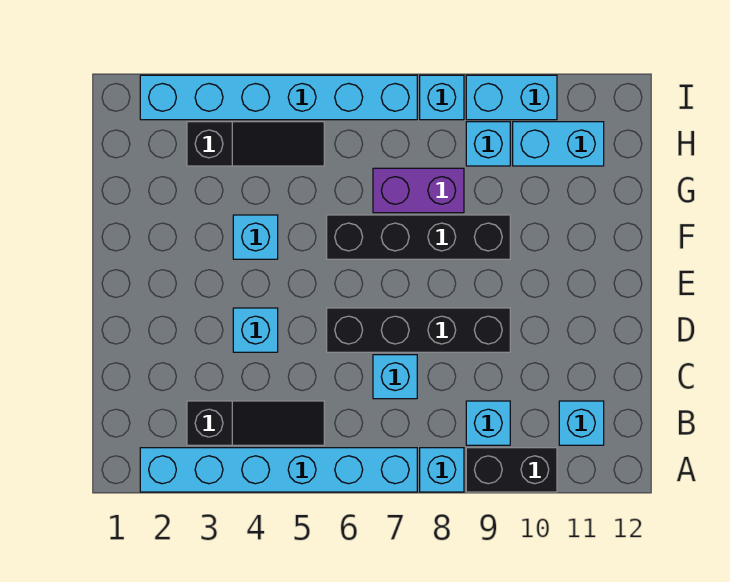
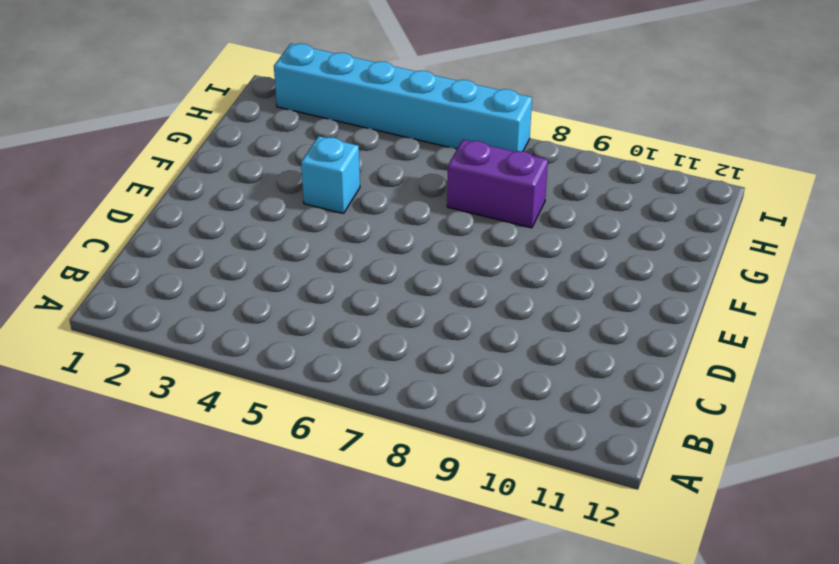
none -> cyan 1x6 brick [140,448,417,492]
none -> cyan 1x1 brick [420,448,464,492]
none -> black 1x2 brick [466,448,557,492]

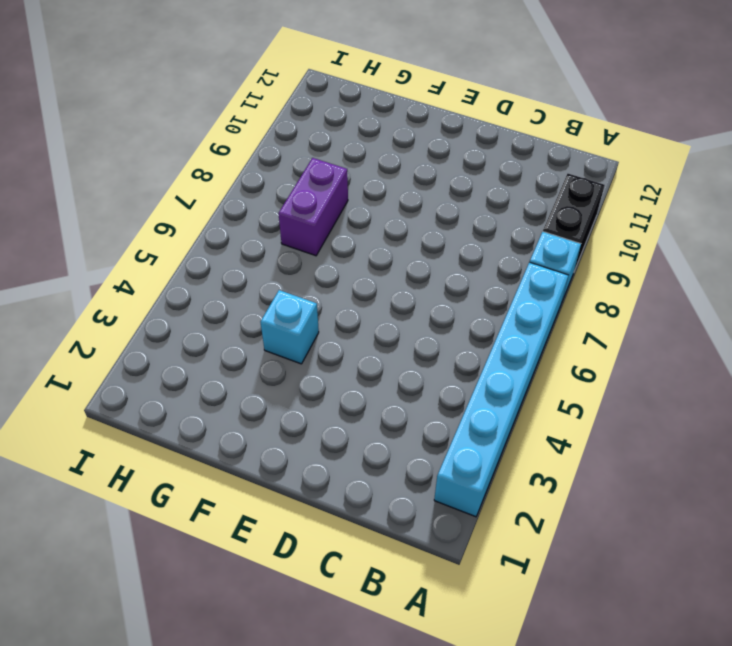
none -> black 1x3 slope [187,401,324,445]
none -> cyan 1x1 brick [466,401,510,445]
none -> cyan 1x1 brick [559,401,604,445]

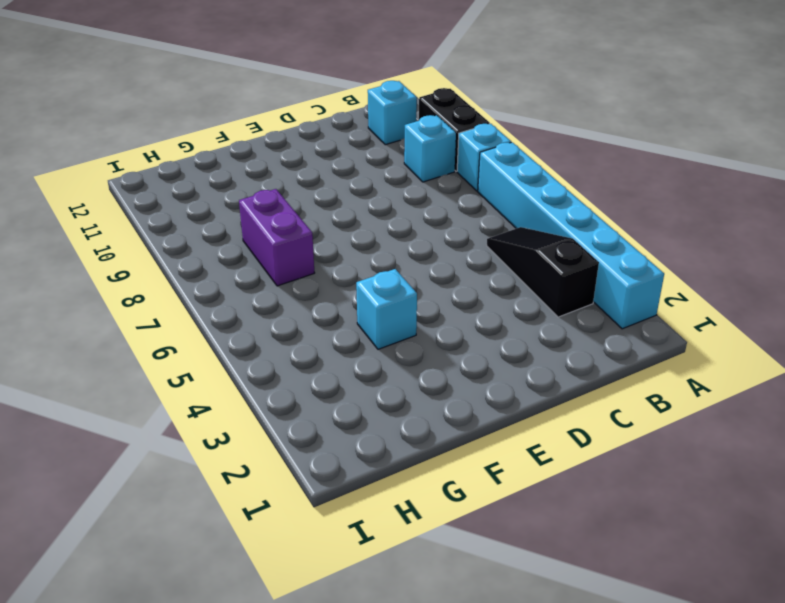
none -> cyan 1x1 brick [373,355,417,399]
none -> cyan 1x1 brick [233,308,278,352]
none -> black 1x4 brick [327,308,510,352]

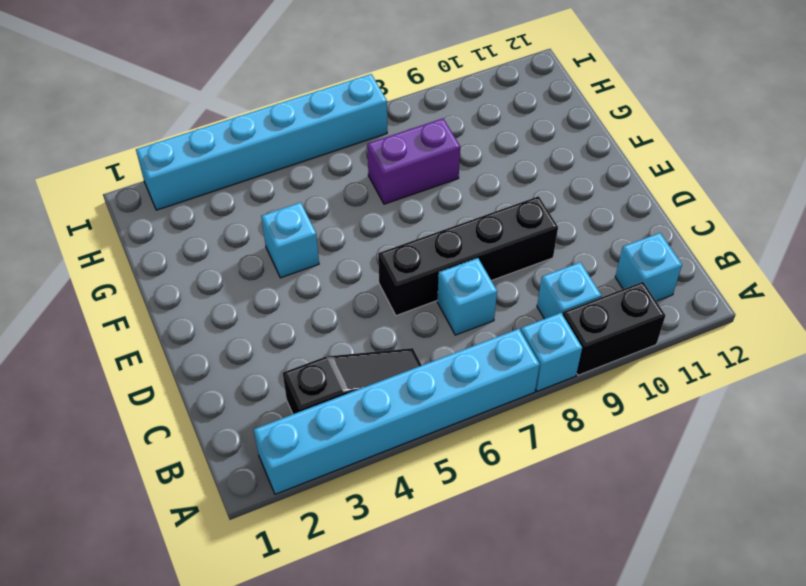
none -> cyan 1x1 brick [233,308,278,352]
none -> black 1x4 brick [327,215,510,259]
none -> black 1x3 slope [187,122,324,166]

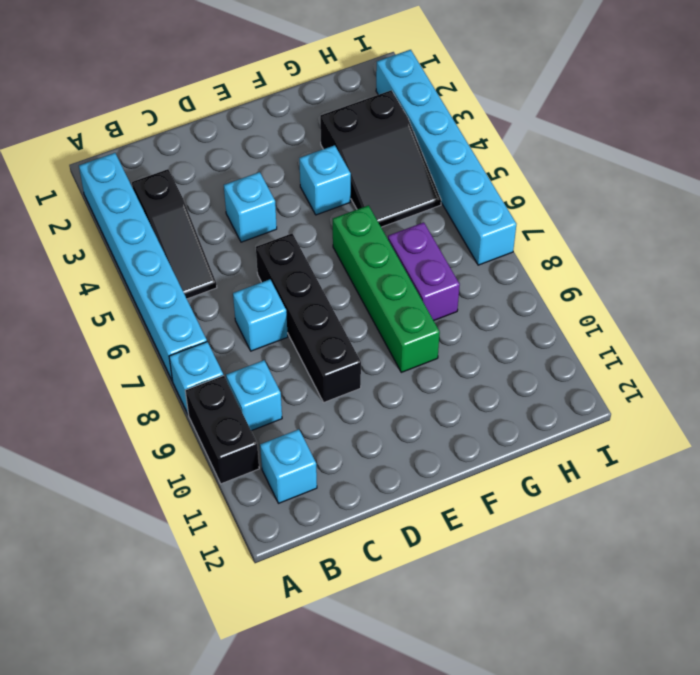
green 1x4 brick [333,205,440,372] -> black 1x4 brick [327,215,510,259]
black 2x3 slope [320,90,441,227] -> black 1x3 slope [187,122,324,166]
none -> cyan 1x1 brick [466,122,510,166]
none -> cyan 1x2 brick [513,122,604,166]
none -> cyan 1x1 brick [420,75,464,120]

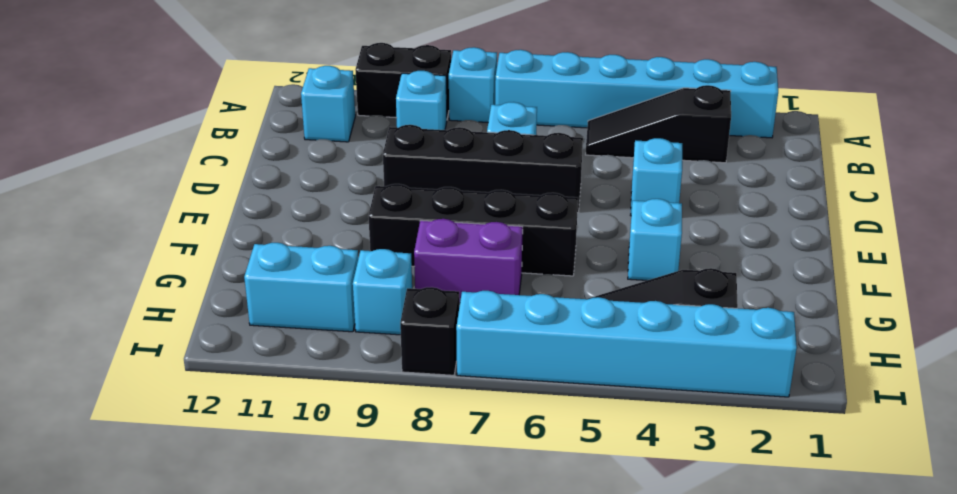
black 1x1 brick [400,287,459,375] -> cyan 1x1 brick [420,75,464,120]
none -> cyan 1x2 brick [466,75,557,120]

